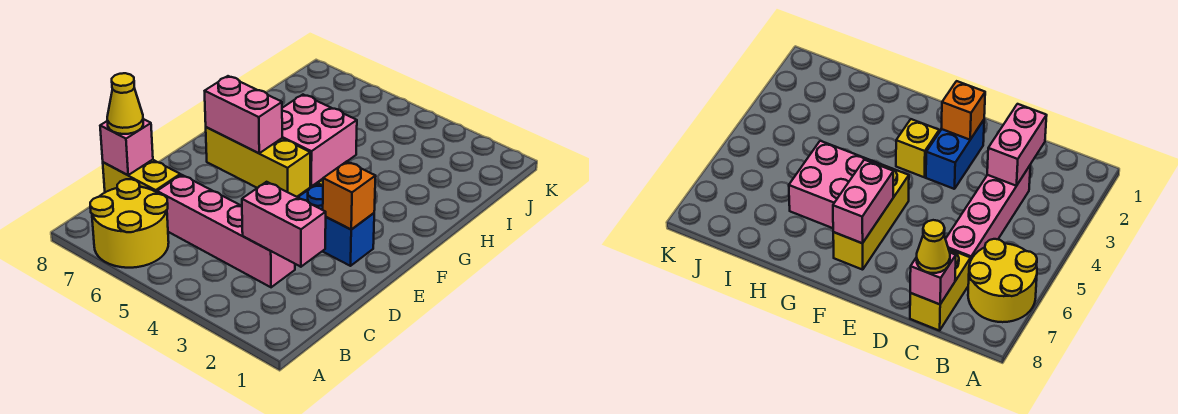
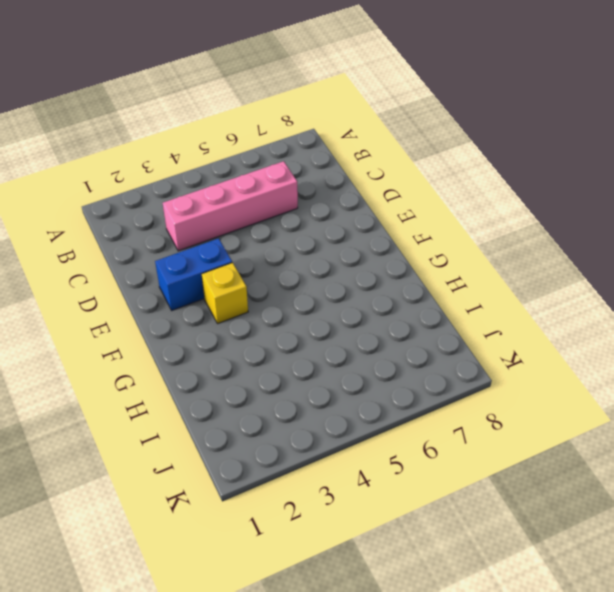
none -> yellow 2x2 round brick [90,179,169,268]
none -> yellow 1x2 brick [103,160,180,192]
none -> yellow 1x3 brick [206,127,310,197]

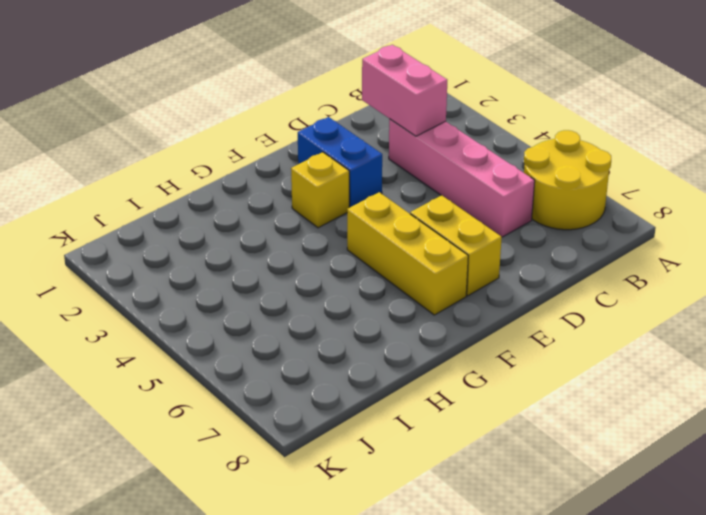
yellow 1x2 brick [410,195,502,296] -> yellow 1x2 brick moved to [103,160,180,192]
none -> pink 2x2 brick [282,95,357,186]
none -> pink 1x1 brick [100,119,153,175]
none -> orange 1x1 brick [323,161,376,229]

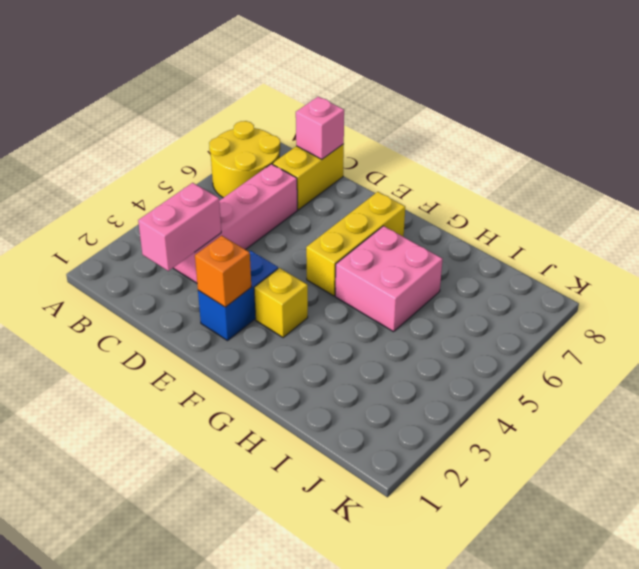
none -> pink 1x2 brick [205,76,282,153]
none -> yellow 1x1 cone [107,73,143,134]

